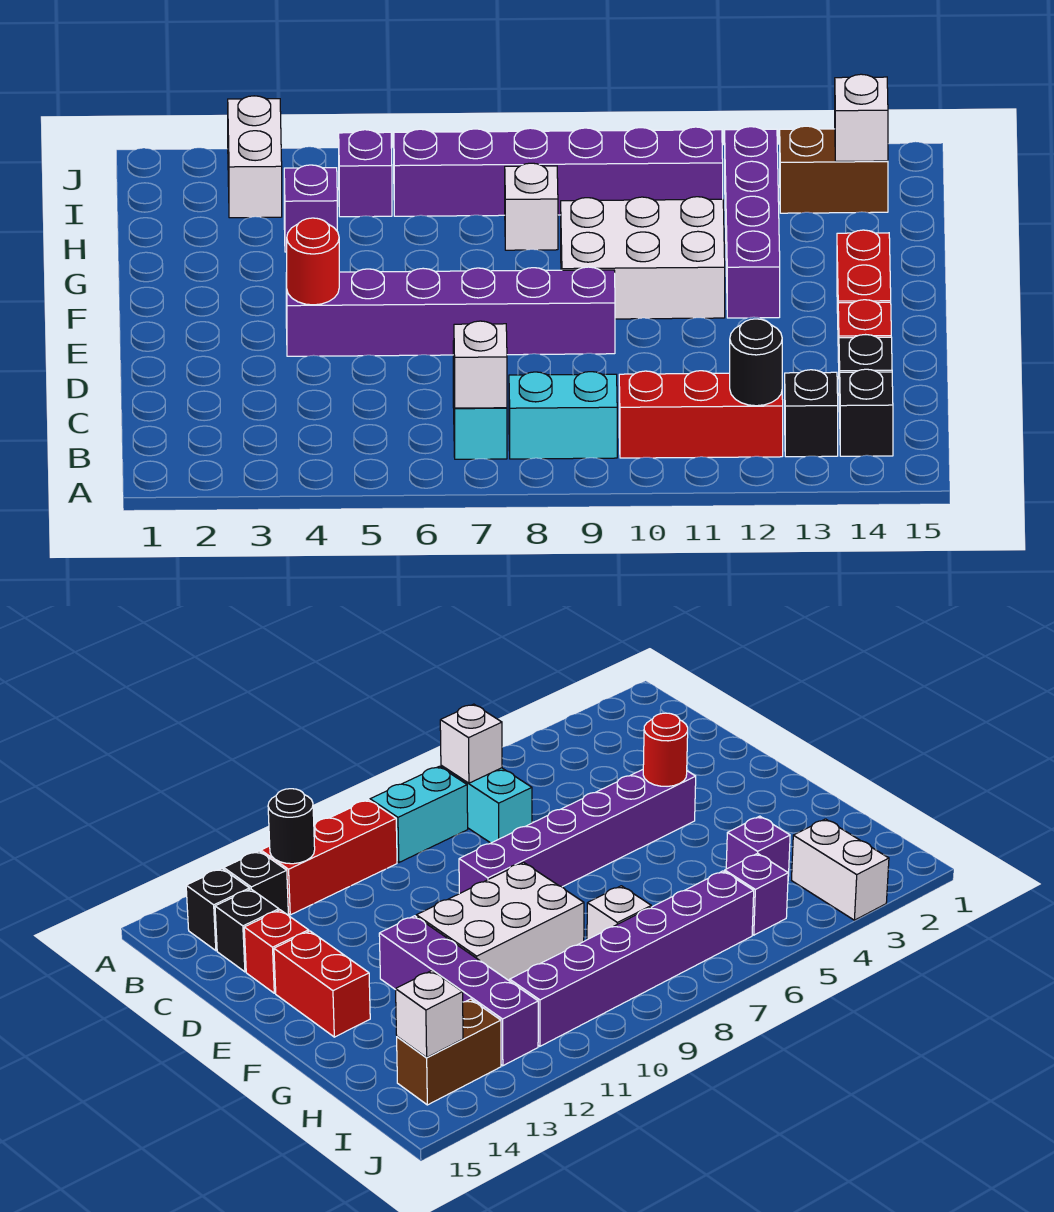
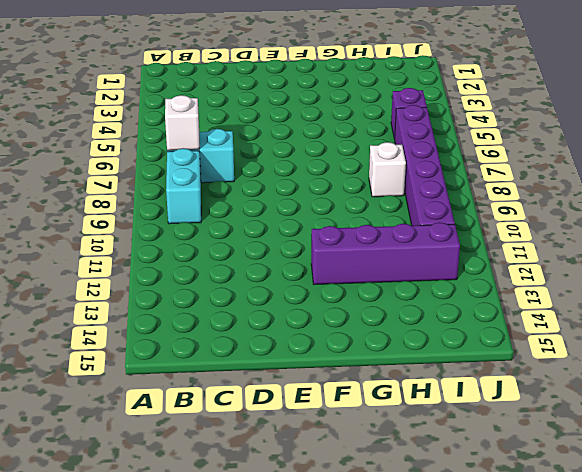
none -> red 1x3 brick [619,371,783,458]
none -> black 1x1 brick [785,370,838,457]
none -> black 1x1 brick [840,369,893,456]

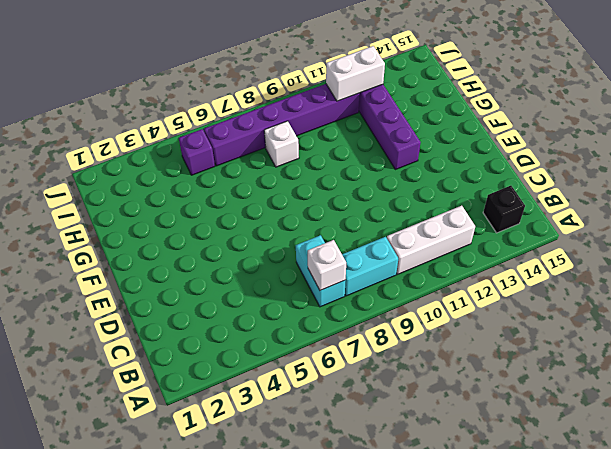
white 1x3 brick [387,206,475,274] -> red 1x3 brick [619,371,783,458]
white 1x2 brick [326,46,385,101] -> white 1x2 brick turned to [228,96,282,218]
none -> black 1x1 brick [785,370,838,457]
none -> black 1x1 brick [839,335,892,412]
none -> red 1x1 brick [838,300,891,363]

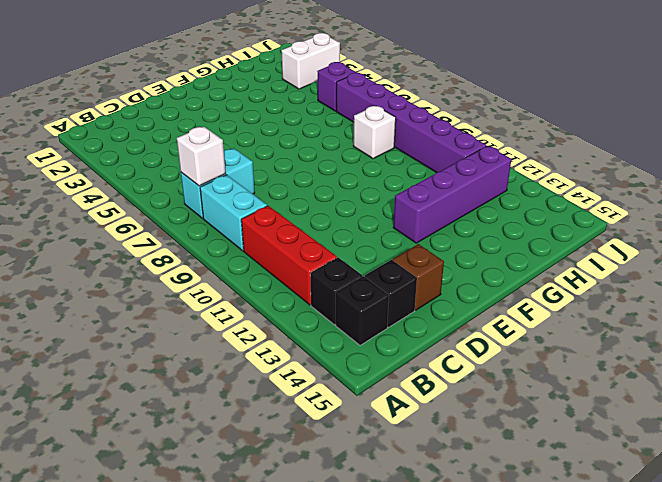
brown 1x1 brick [393,244,444,310] -> red 1x1 brick [838,300,891,363]
none -> purple 1x6 brick [286,267,615,356]
none -> red 1x2 brick [837,230,891,313]
none -> white 2x3 brick [561,197,725,319]

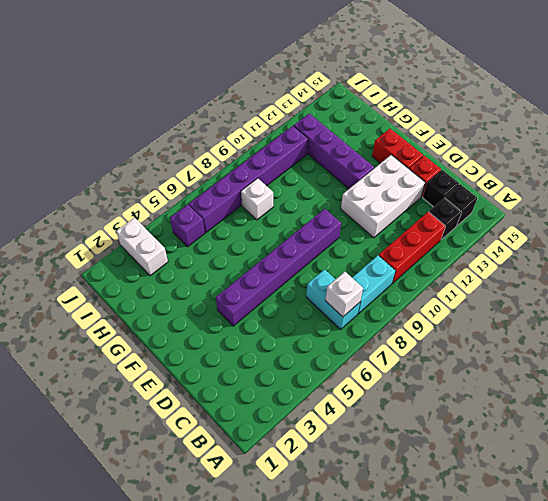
white 2x3 brick [341,155,425,238] -> white 2x3 brick moved to [561,197,725,319]
none -> purple 1x1 brick [284,165,337,252]
none -> brown 1x2 brick [780,126,888,213]
none -> black 1x1 round brick [730,319,782,406]

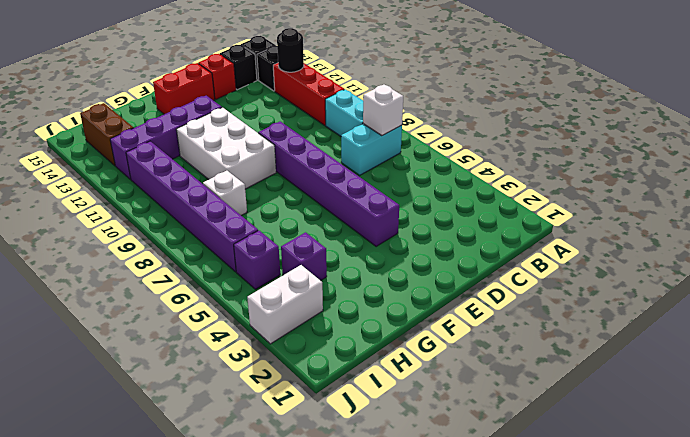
none -> red 1x1 round brick [286,218,339,305]
none -> white 1x1 brick [835,74,888,161]

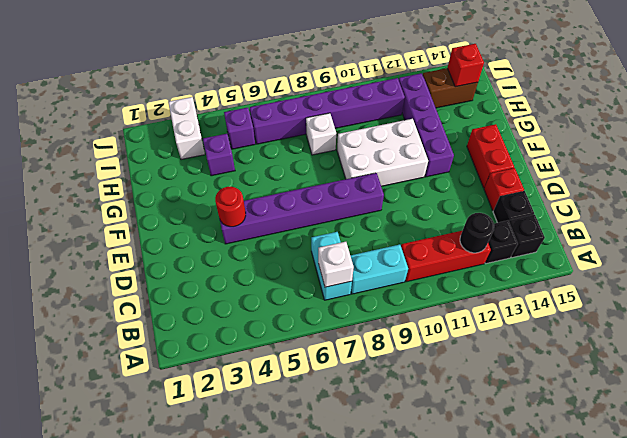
red 1x1 brick [447,44,484,87] -> white 1x1 brick [835,74,888,161]

